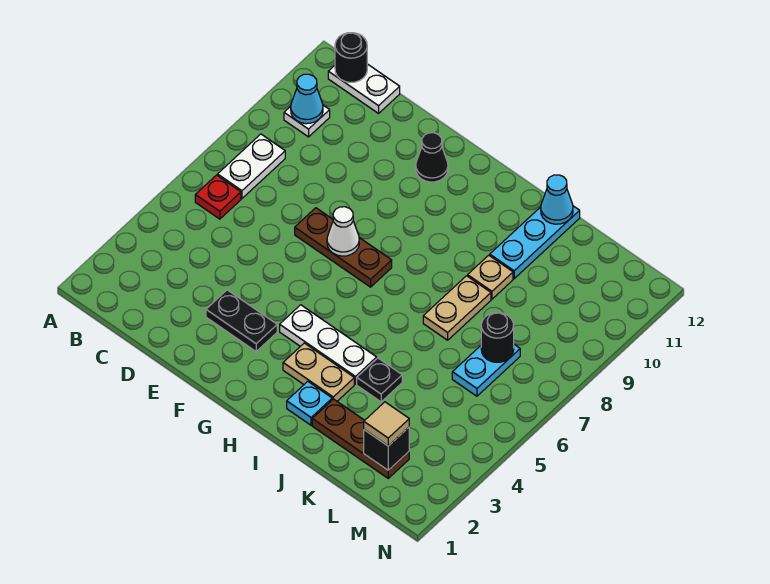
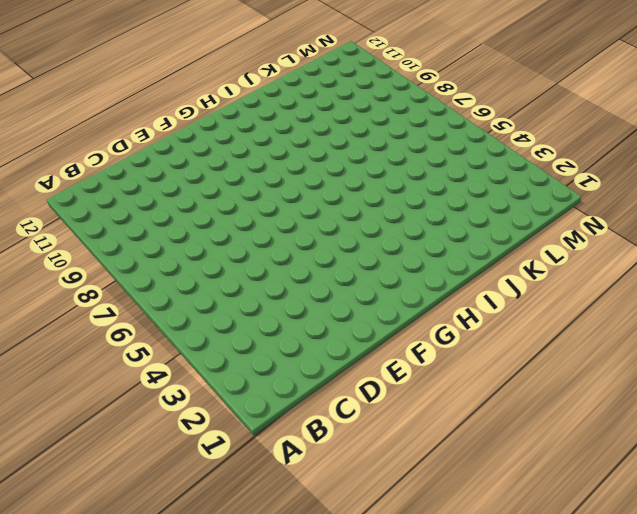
none -> red 1x1 plate [195,175,241,219]
none -> white 1x2 plate [218,134,285,198]
none -> white 1x1 plate [284,105,330,137]

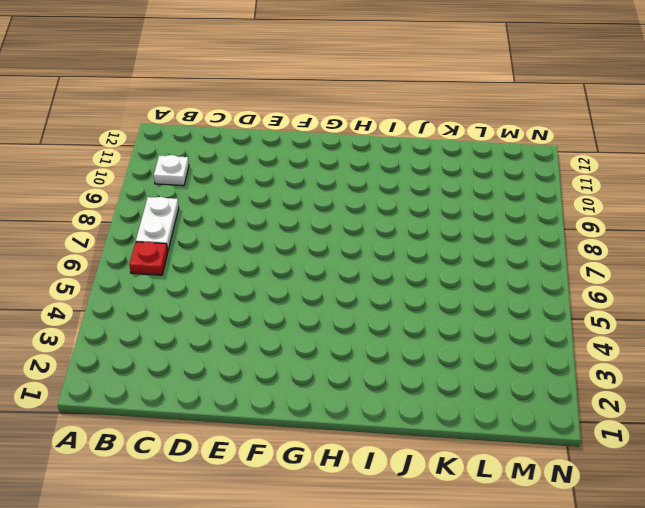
none -> white 1x2 plate [328,64,400,113]
none -> black 1x2 plate [206,290,277,351]
none -> brown 1x3 plate [295,208,392,287]

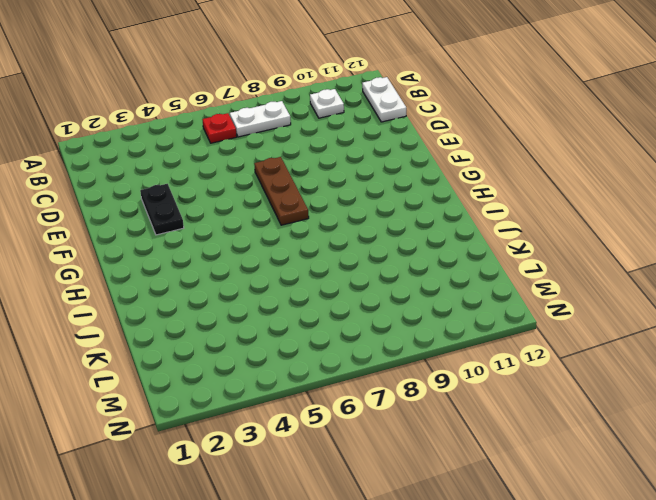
none -> black 1x1 cone [416,133,448,182]
none -> white 1x3 plate [280,305,377,384]
none -> tan 1x2 plate [283,343,354,401]

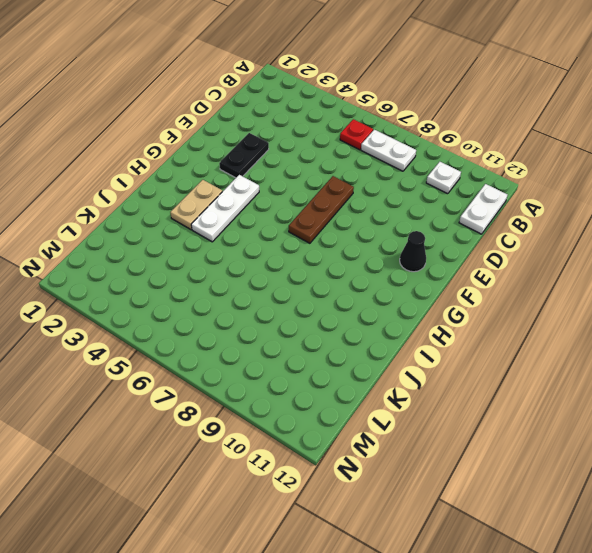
none -> cyan 1x1 plate [287,381,332,425]
none -> brown 1x3 plate [312,399,409,478]
none -> black 1x1 plate [357,358,402,402]

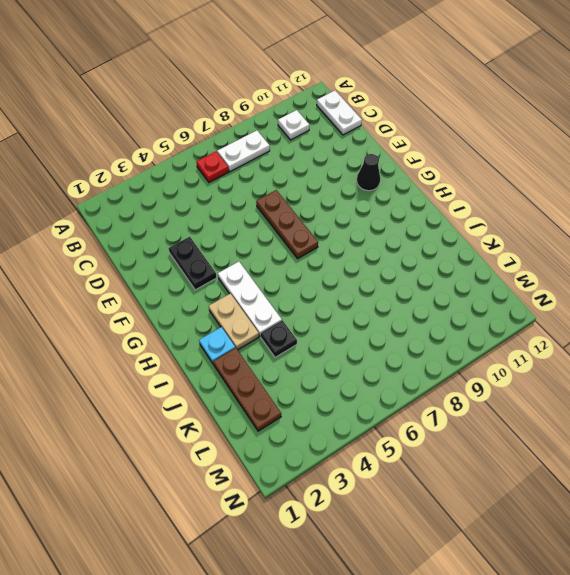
none -> tan 1x2 plate [423,276,491,340]
none -> tan 1x1 plate [468,255,513,299]
none -> cyan 1x3 plate [490,206,580,279]

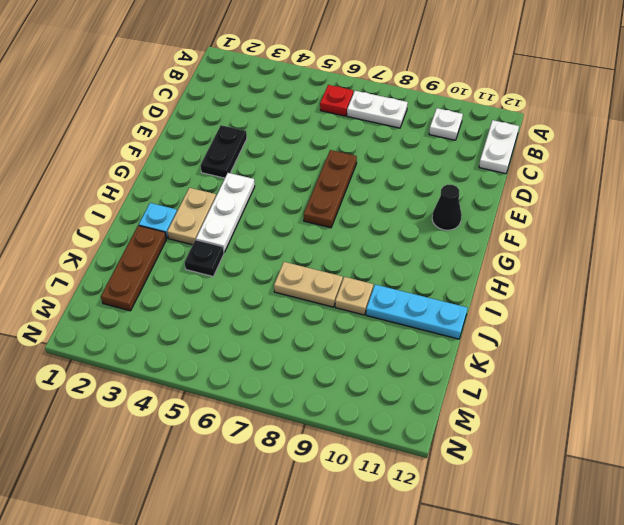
none -> cyan 1x2 plate [452,345,520,396]
none -> cyan 1x1 cone [291,74,323,124]
none -> black 1x1 round brick [335,33,367,82]

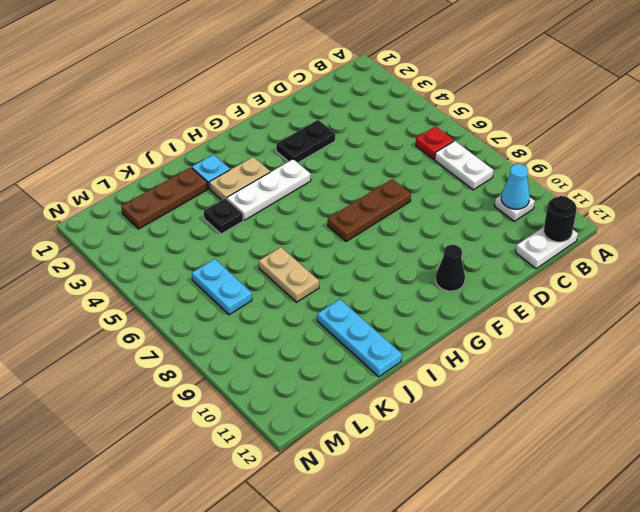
none -> tan 1x1 plate [468,255,513,299]
none -> white 1x1 cone [327,207,359,256]
none -> cyan 1x1 cone [541,175,573,224]

